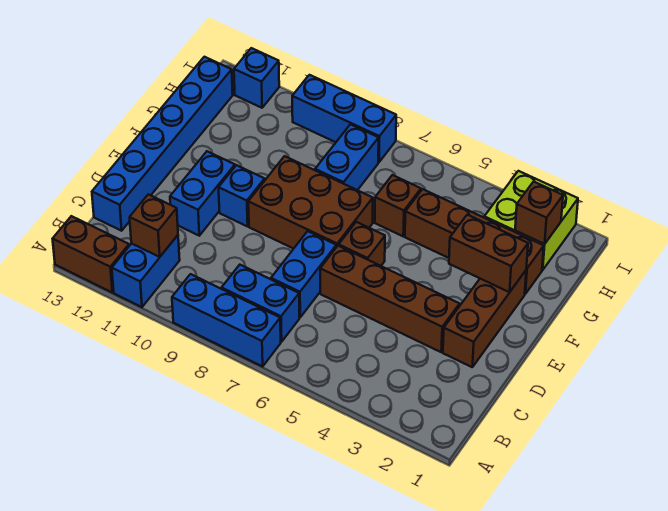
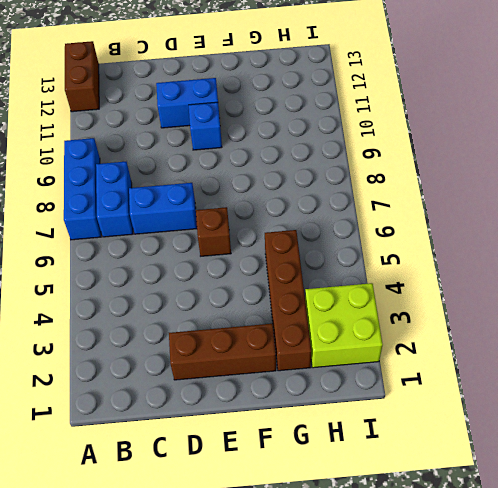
none -> blue 1x2 brick [112,235,180,307]
none -> blue 1x6 brick [92,57,233,231]
none -> brown 1x4 brick [320,246,460,352]

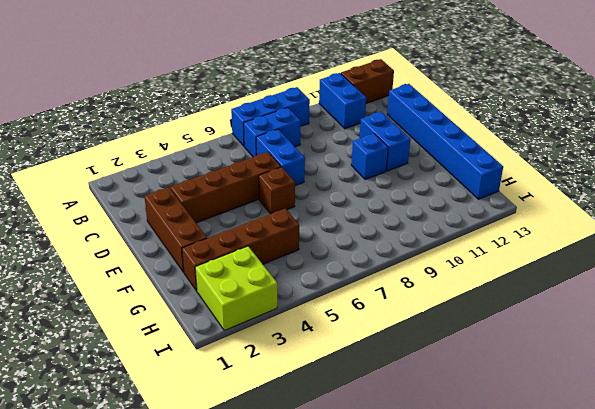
none -> brown 2x3 brick [248,156,373,249]
none -> brown 1x1 brick [375,175,421,236]
none -> blue 1x2 brick [315,124,379,190]

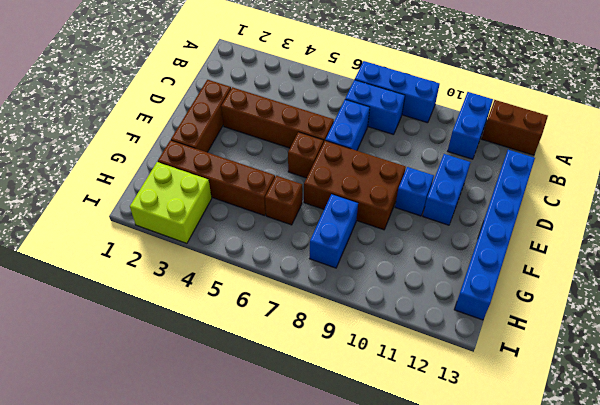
none -> blue 1x3 brick [292,75,396,162]
none -> blue 1x1 brick [234,48,279,108]
none -> brown 1x1 brick [130,194,178,257]

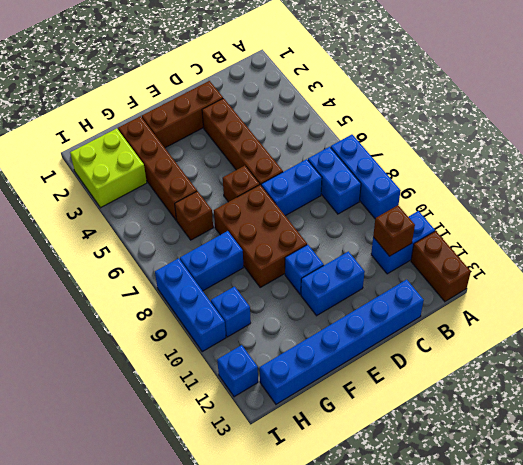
blue 1x1 brick [211,287,251,337] -> none
none -> brown 1x2 brick [449,215,528,292]
none -> brown 1x1 brick [515,182,563,244]

